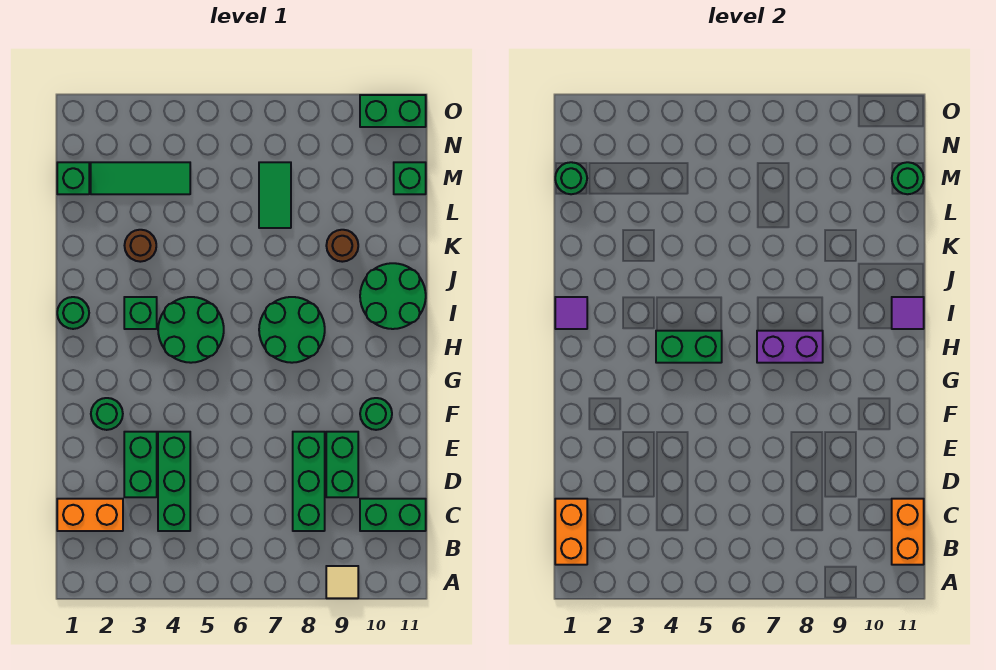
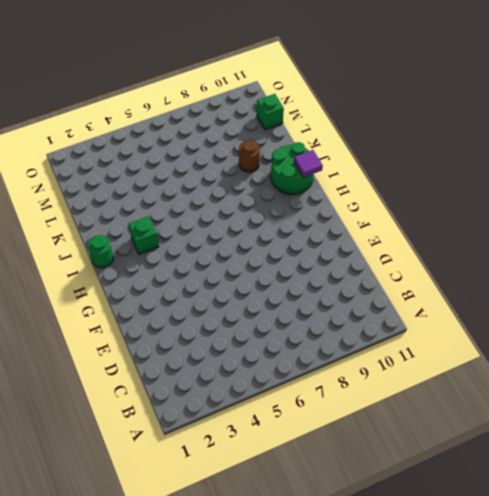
none -> tan 1x1 tile [326,566,358,598]
none -> orange 1x2 brick [57,499,123,531]
none -> green 1x3 brick [158,432,190,531]

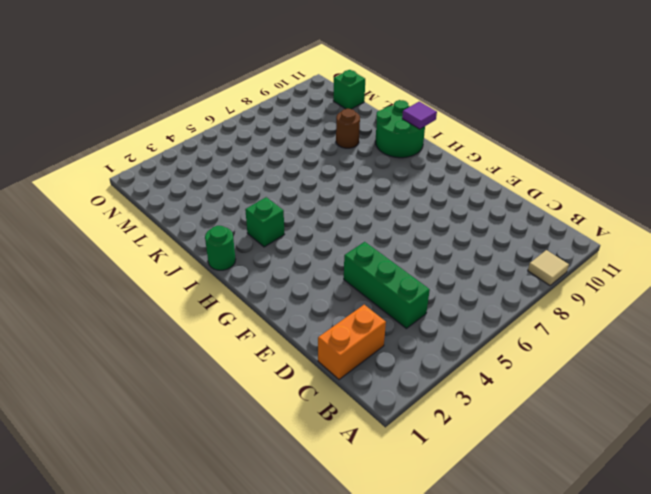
none -> green 1x3 brick [293,432,325,531]
none -> green 1x2 brick [360,499,426,531]
none -> green 1x2 brick [124,432,157,497]

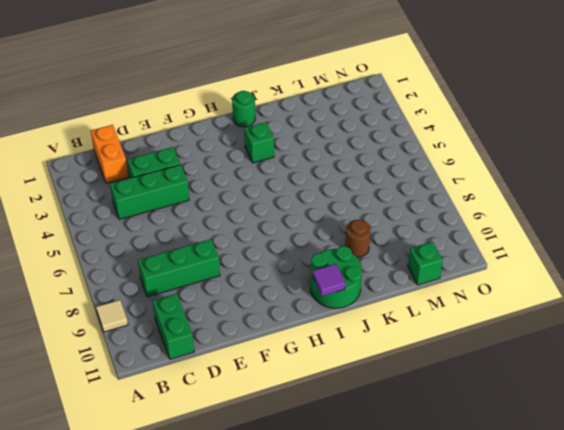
none -> green 1x2 brick [326,432,358,497]
none -> green 1x1 round brick [91,398,123,430]
none -> green 1x1 round brick [360,398,392,430]

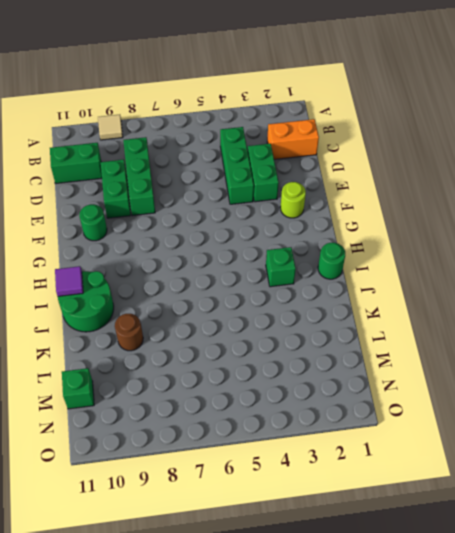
lime 1x1 round brick [280,182,306,218] -> green 1x1 round brick [91,398,123,430]
none -> green 2x2 round brick [158,297,224,363]
none -> green 2x2 round brick [259,297,325,363]
none -> brown 1x1 round brick [125,230,156,262]

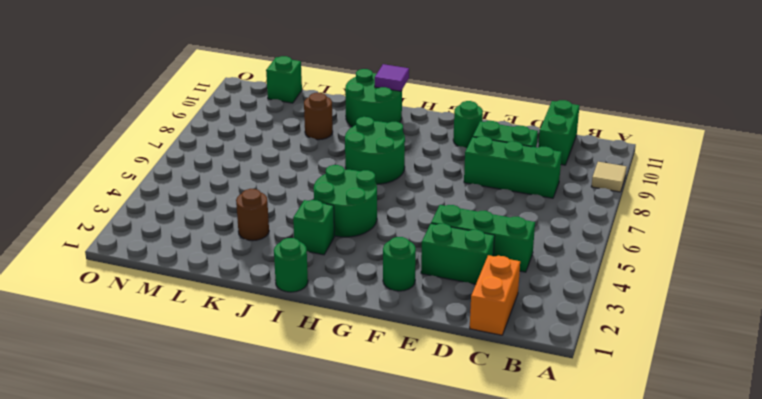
none -> green 1x2 tile [259,162,291,228]
none -> green 1x1 brick [57,162,89,194]
none -> green 1x3 tile [91,162,190,194]

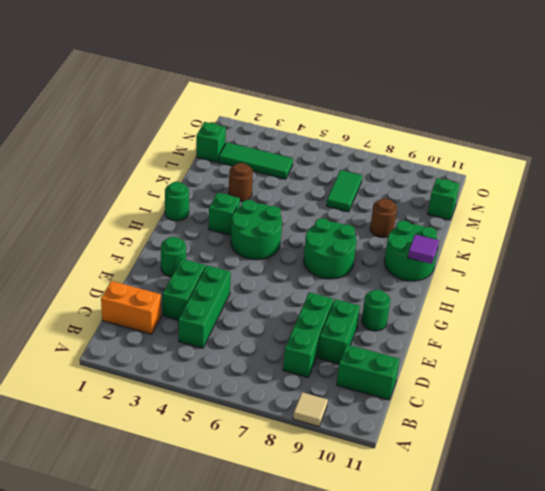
none -> green 1x2 brick [360,95,426,127]
none -> orange 1x2 brick [555,499,587,565]
none -> orange 1x2 brick [892,499,924,565]

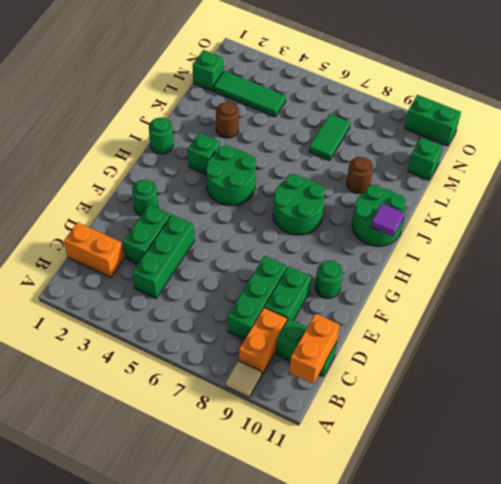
orange 1x2 brick [239,308,287,375] -> orange 1x2 brick moved to [555,499,587,565]
none -> green 1x2 brick [656,331,722,363]
none -> purple 1x2 brick [757,331,823,363]
none -> purple 1x1 tile [555,297,587,329]

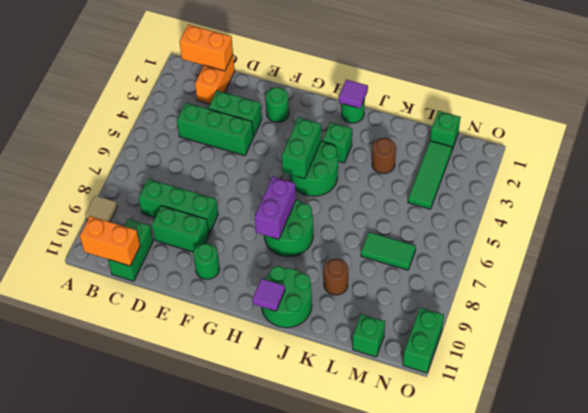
none -> green 1x1 round brick [555,162,587,194]
none -> green 1x1 round brick [892,162,924,194]

